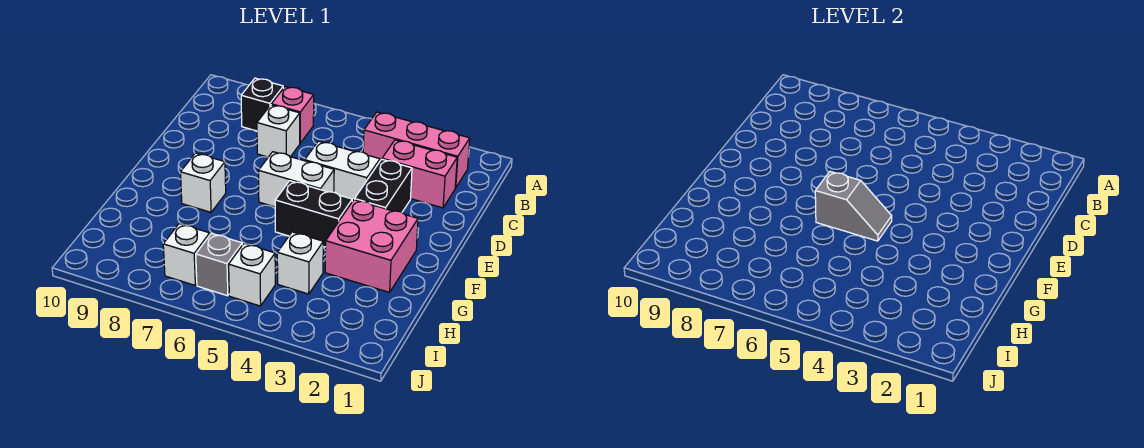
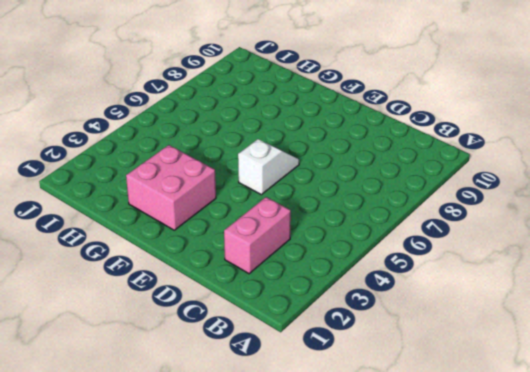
white 1x2 slope [238,139,299,195] -> white 1x2 brick [259,152,334,207]
none -> pink 1x3 brick [363,112,470,188]
none -> pink 1x1 brick [271,87,314,143]
none -> black 1x1 brick [241,78,283,131]

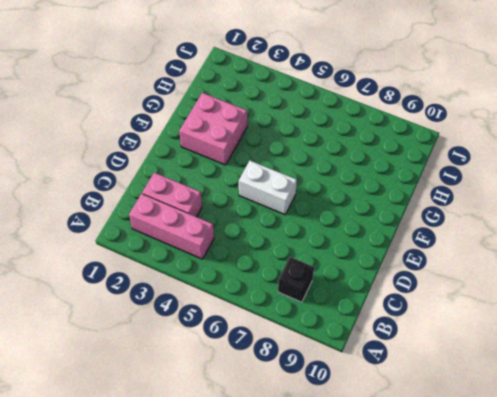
none -> pink 1x1 brick [271,87,314,143]
none -> white 1x1 brick [257,105,300,157]
none -> black 1x2 brick [355,159,412,212]

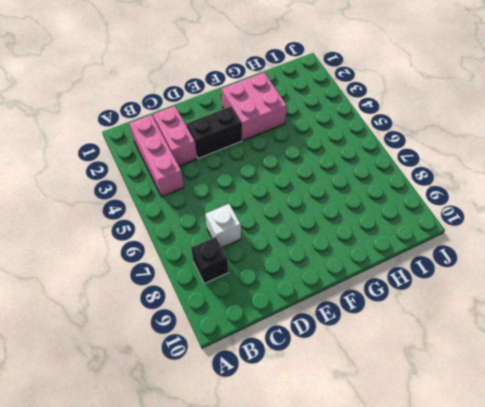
none -> pink 1x1 brick [271,87,314,143]
none -> white 1x2 brick [305,141,380,201]
none -> white 1x2 brick [259,152,334,207]

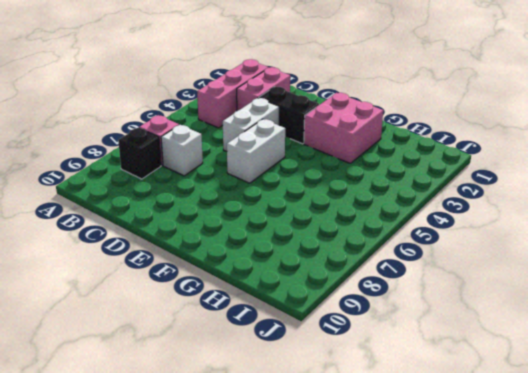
none -> black 1x2 brick [275,181,352,247]
none -> white 1x1 brick [180,153,226,212]
none -> white 1x1 brick [277,232,323,294]

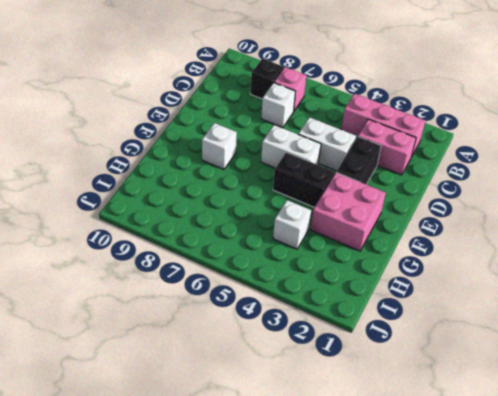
none -> white 1x1 brick [229,244,275,306]
none -> grey 1x1 brick [196,233,242,296]
none -> white 1x1 brick [163,224,210,285]

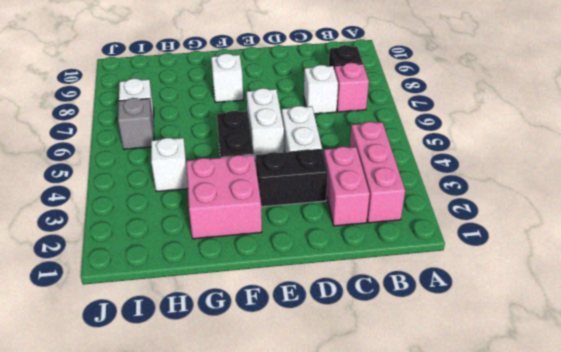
none -> white 1x1 brick [229,244,275,306]
none -> grey 1x2 slope [815,172,892,241]

